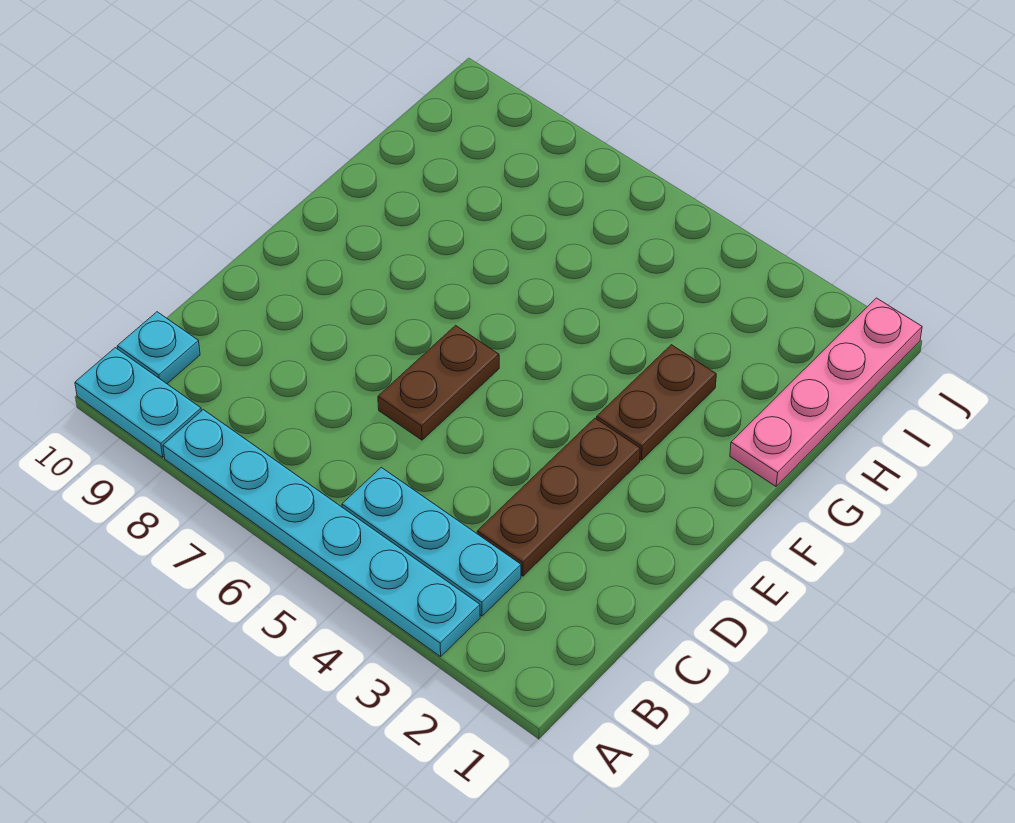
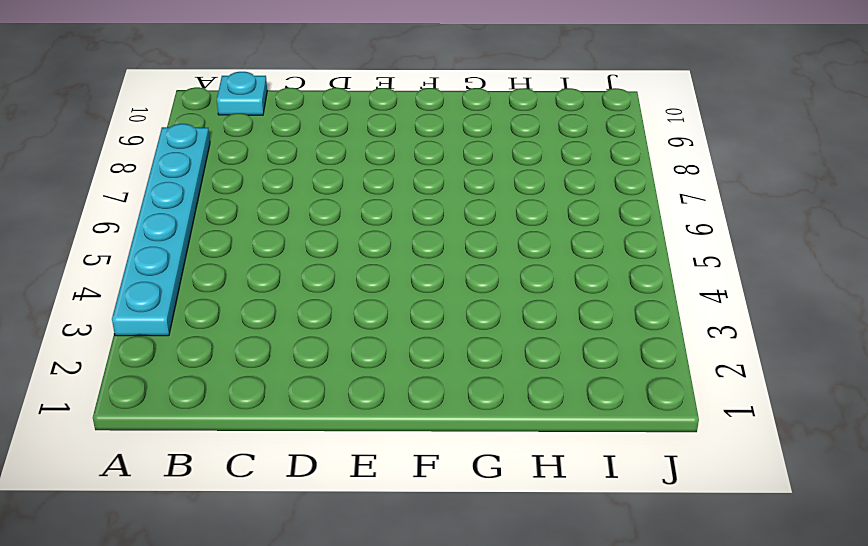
none -> cyan 1x2 plate [75,348,201,457]
none -> cyan 1x3 plate [342,467,521,616]

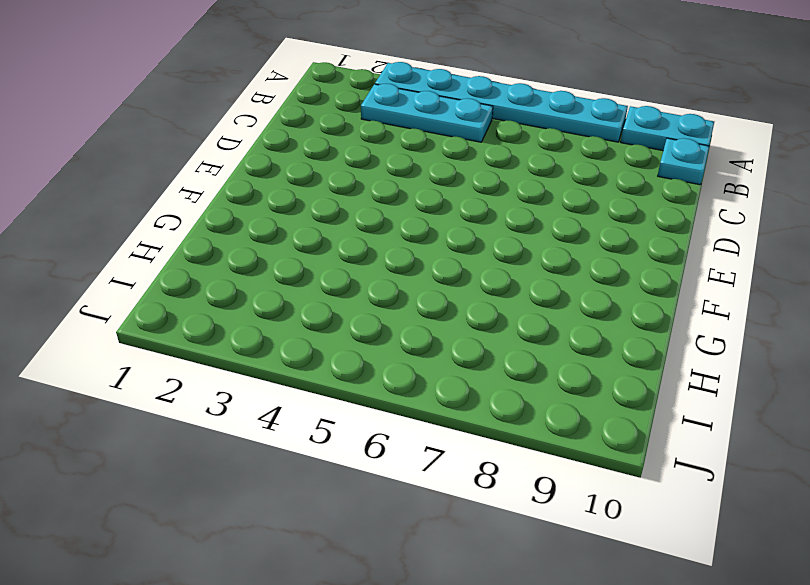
none -> brown 1x3 plate [477,418,640,576]
none -> brown 1x2 plate [378,325,499,440]

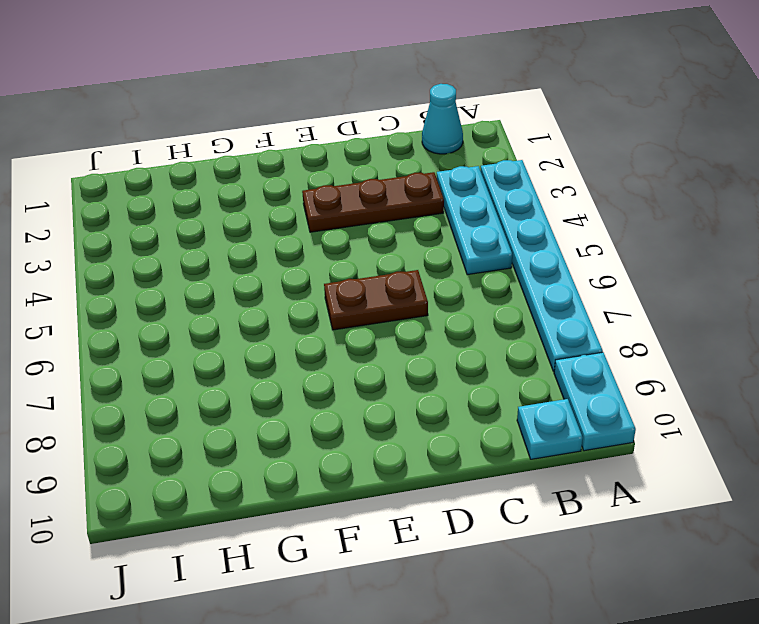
cyan 1x1 cone [422,84,463,154] -> none
none -> brown 1x2 plate [597,345,716,460]
none -> pink 1x4 plate [730,298,922,486]

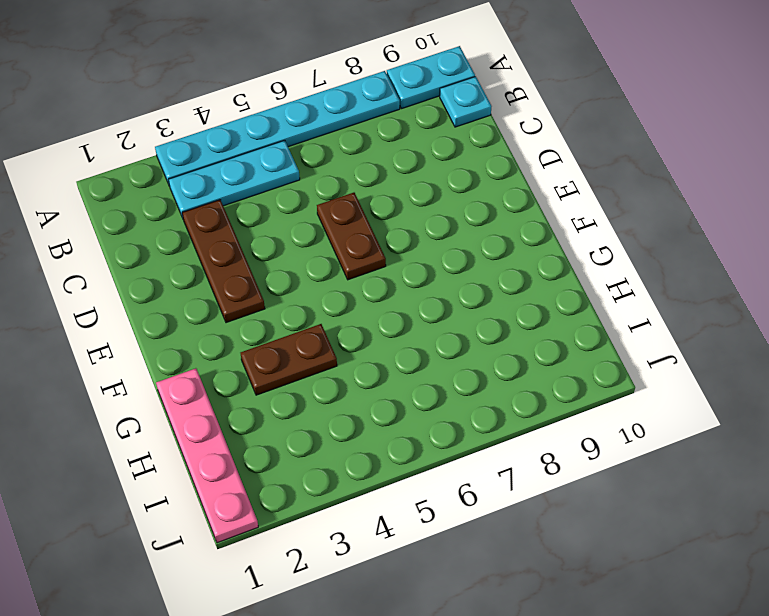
brown 1x2 plate [241,324,337,395] -> brown 1x2 plate turned to [597,345,716,460]

